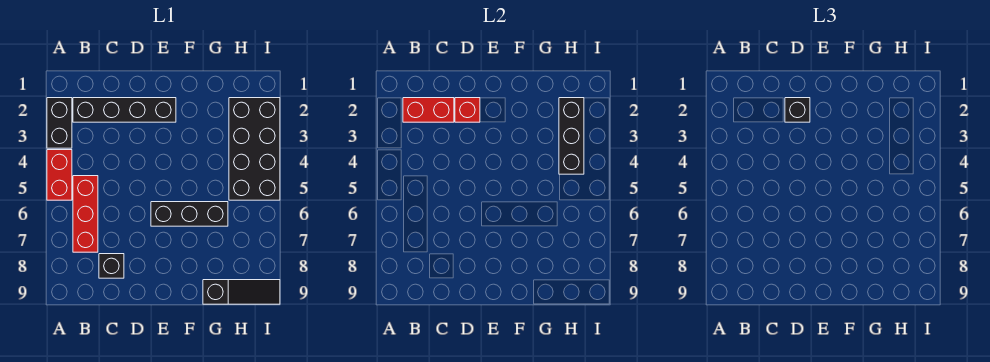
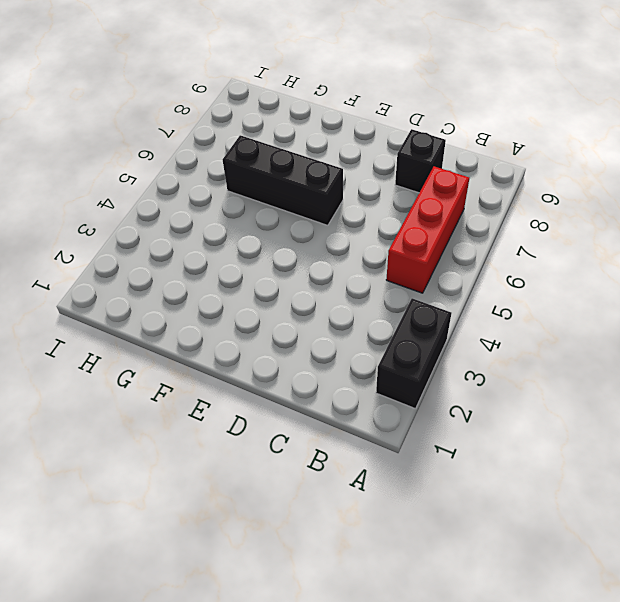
none -> red 1x2 brick [47,150,72,200]
none -> black 1x4 brick [73,98,176,122]
none -> black 1x3 slope [203,280,280,304]

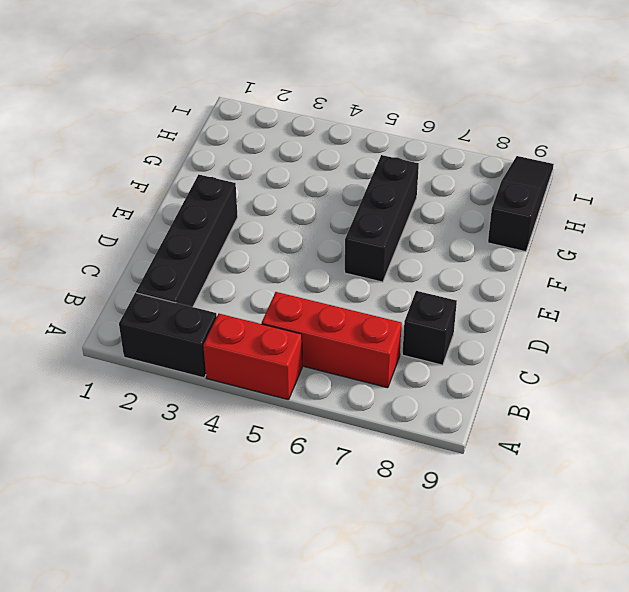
none -> black 2x4 brick [229,98,280,200]
none -> red 1x2 brick [403,98,454,122]
none -> red 1x1 brick [455,98,480,122]

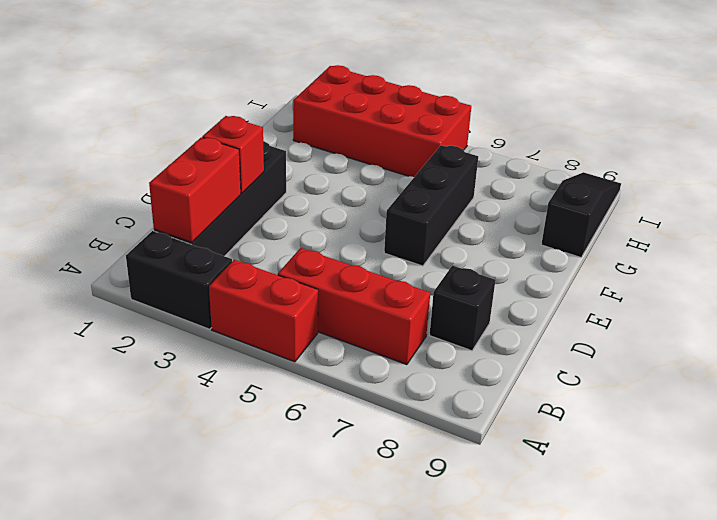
red 2x4 brick [293,65,471,177] -> black 2x4 brick [229,98,280,200]
none -> black 1x3 brick [559,98,584,174]
none -> black 1x1 brick [785,98,810,122]

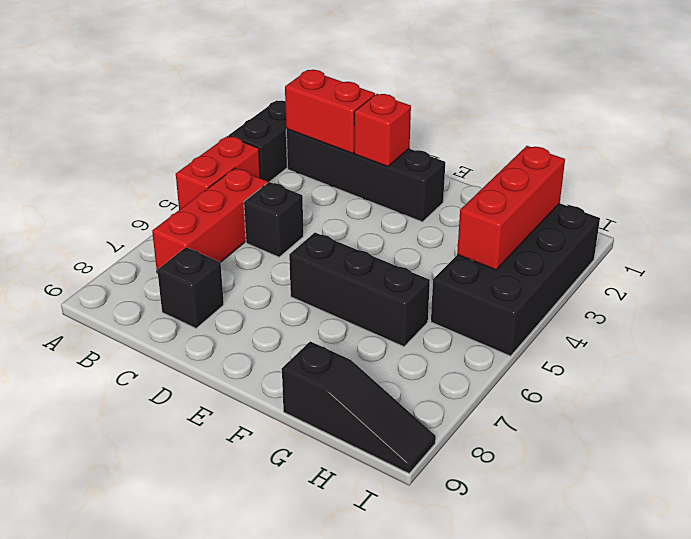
black 1x1 brick [244,182,303,257] -> black 1x1 brick moved to [785,98,810,122]
red 1x3 brick [457,146,565,270] -> black 1x3 brick [559,98,584,174]

